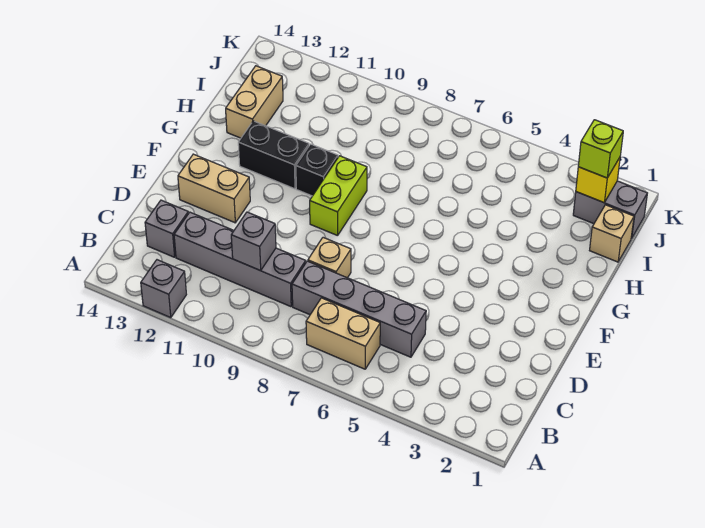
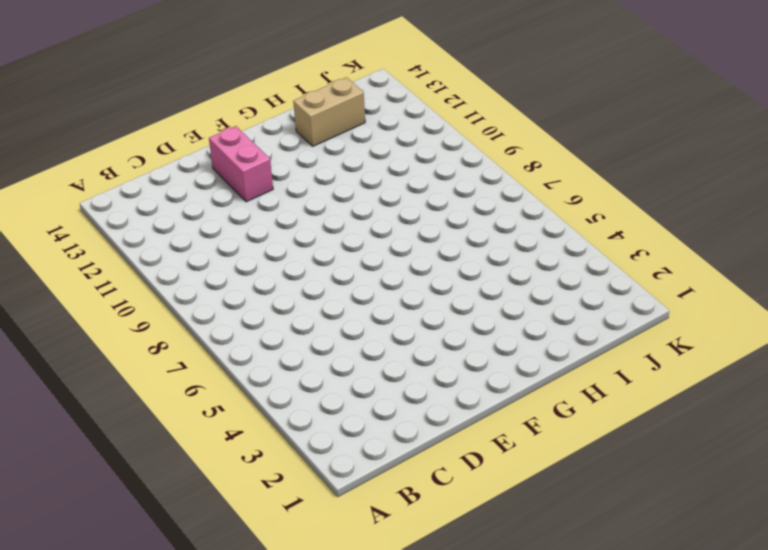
pink 1x2 brick [209,126,273,202] -> tan 1x2 brick [178,154,250,223]
none -> grey 1x1 brick [141,260,186,317]
none -> tan 1x2 brick [306,298,380,369]
none -> grey 1x4 brick [292,261,426,357]

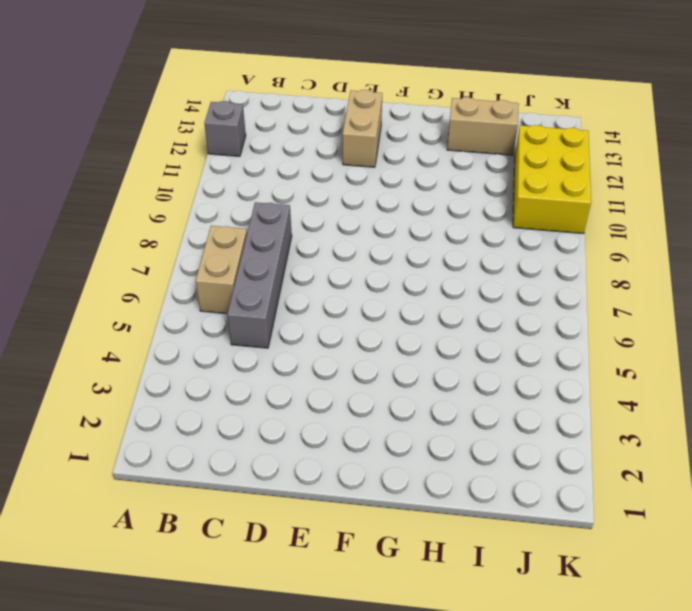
yellow 2x3 brick [513,125,591,234] -> none
none -> grey 1x4 brick [174,212,306,307]
none -> grey 1x1 brick [145,200,188,257]
none -> tan 1x1 brick [308,238,351,278]

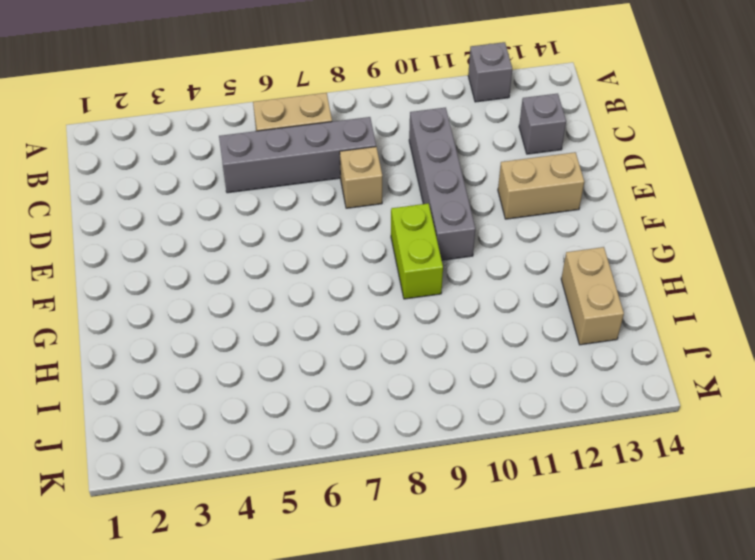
grey 1x4 brick [409,108,475,260] -> grey 1x4 brick turned to [174,212,306,307]
none -> black 1x1 brick [296,144,338,196]
none -> black 1x2 brick [238,121,309,189]
none -> tan 1x1 brick [590,205,634,262]

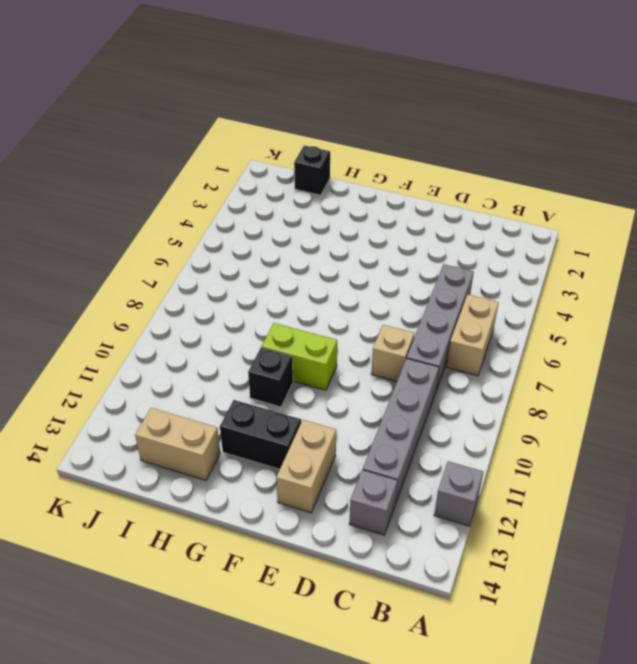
black 1x2 brick [220,400,301,469] -> black 1x2 brick turned to [238,121,309,189]
black 1x1 brick [294,146,330,195] -> tan 1x1 brick [590,205,634,262]
none -> grey 1x2 brick [573,181,647,238]
none -> grey 1x1 brick [231,212,276,271]
none -> yellow 1x1 brick [576,158,620,203]

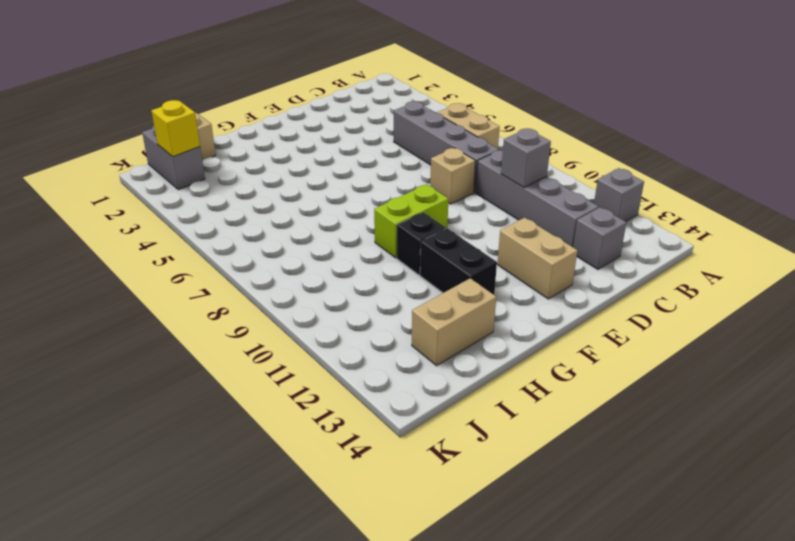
none -> lime 1x1 brick [578,120,623,178]

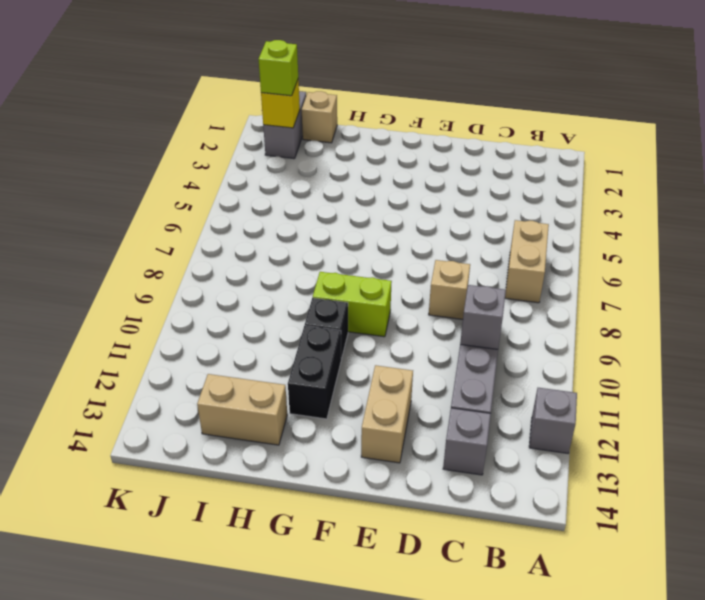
none -> grey 1x4 brick [292,261,426,357]

